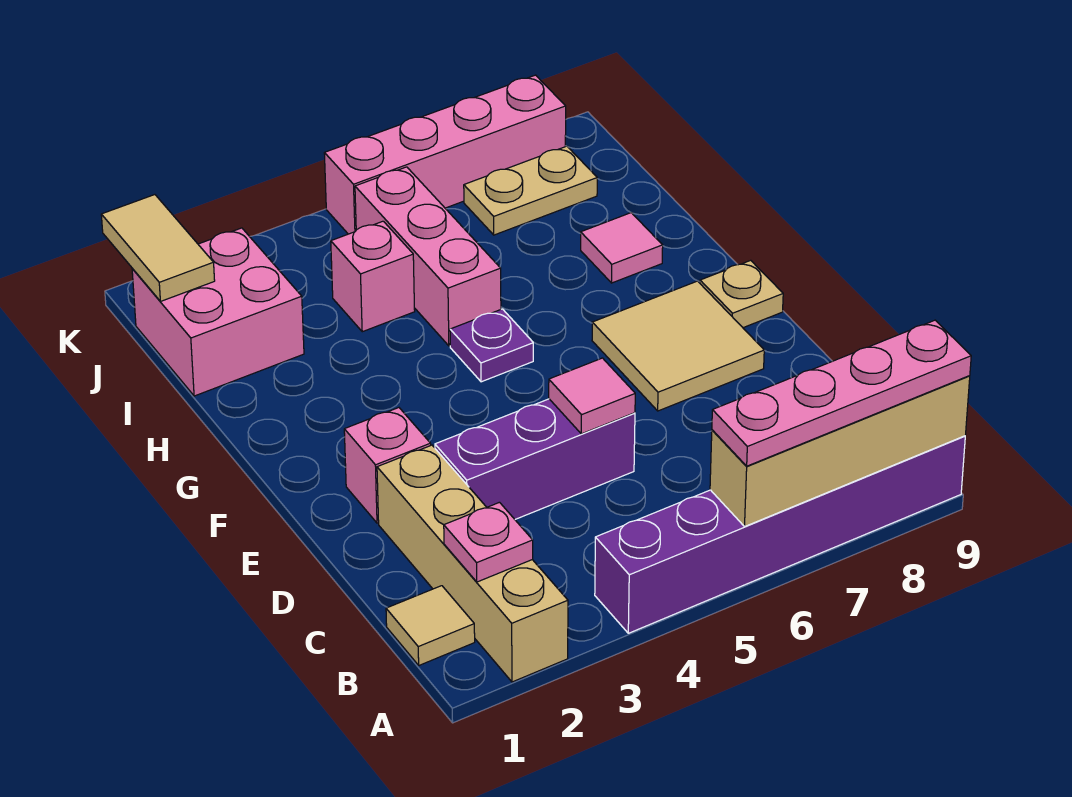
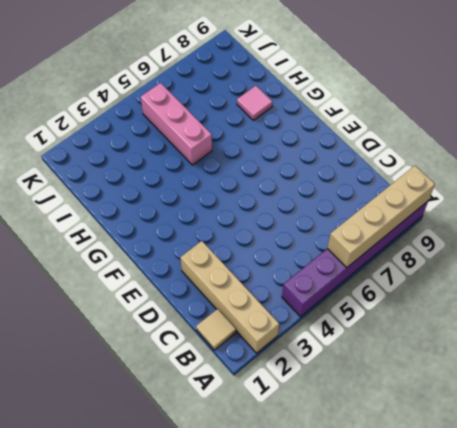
none -> purple 1x3 brick [435,399,635,519]
none -> pink 1x1 brick [344,408,431,523]
none -> tan 2x2 tile [592,281,764,411]

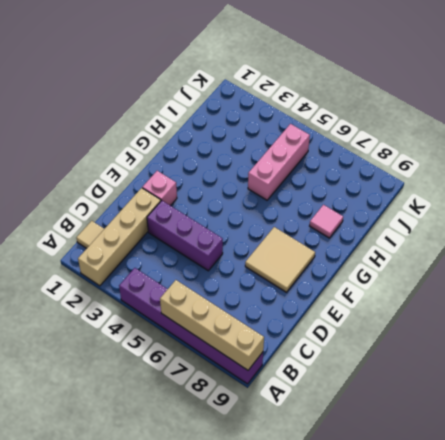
none -> tan 1x1 plate [700,260,783,328]
none -> purple 1x1 plate [450,309,533,382]
none -> pink 2x2 brick [132,228,304,396]

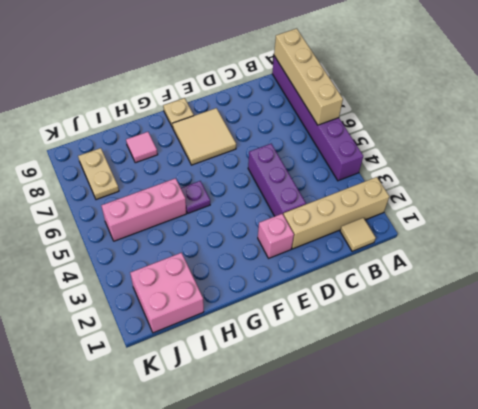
none -> pink 1x1 brick [331,221,415,332]
none -> pink 1x4 brick [324,75,566,234]
none -> pink 1x1 plate [444,502,533,582]

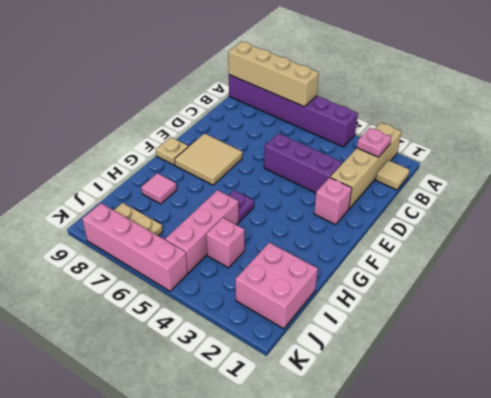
none -> pink 1x1 tile [549,358,635,434]
none -> tan 1x2 tile [101,195,215,301]
none -> pink 1x4 plate [712,320,971,466]

